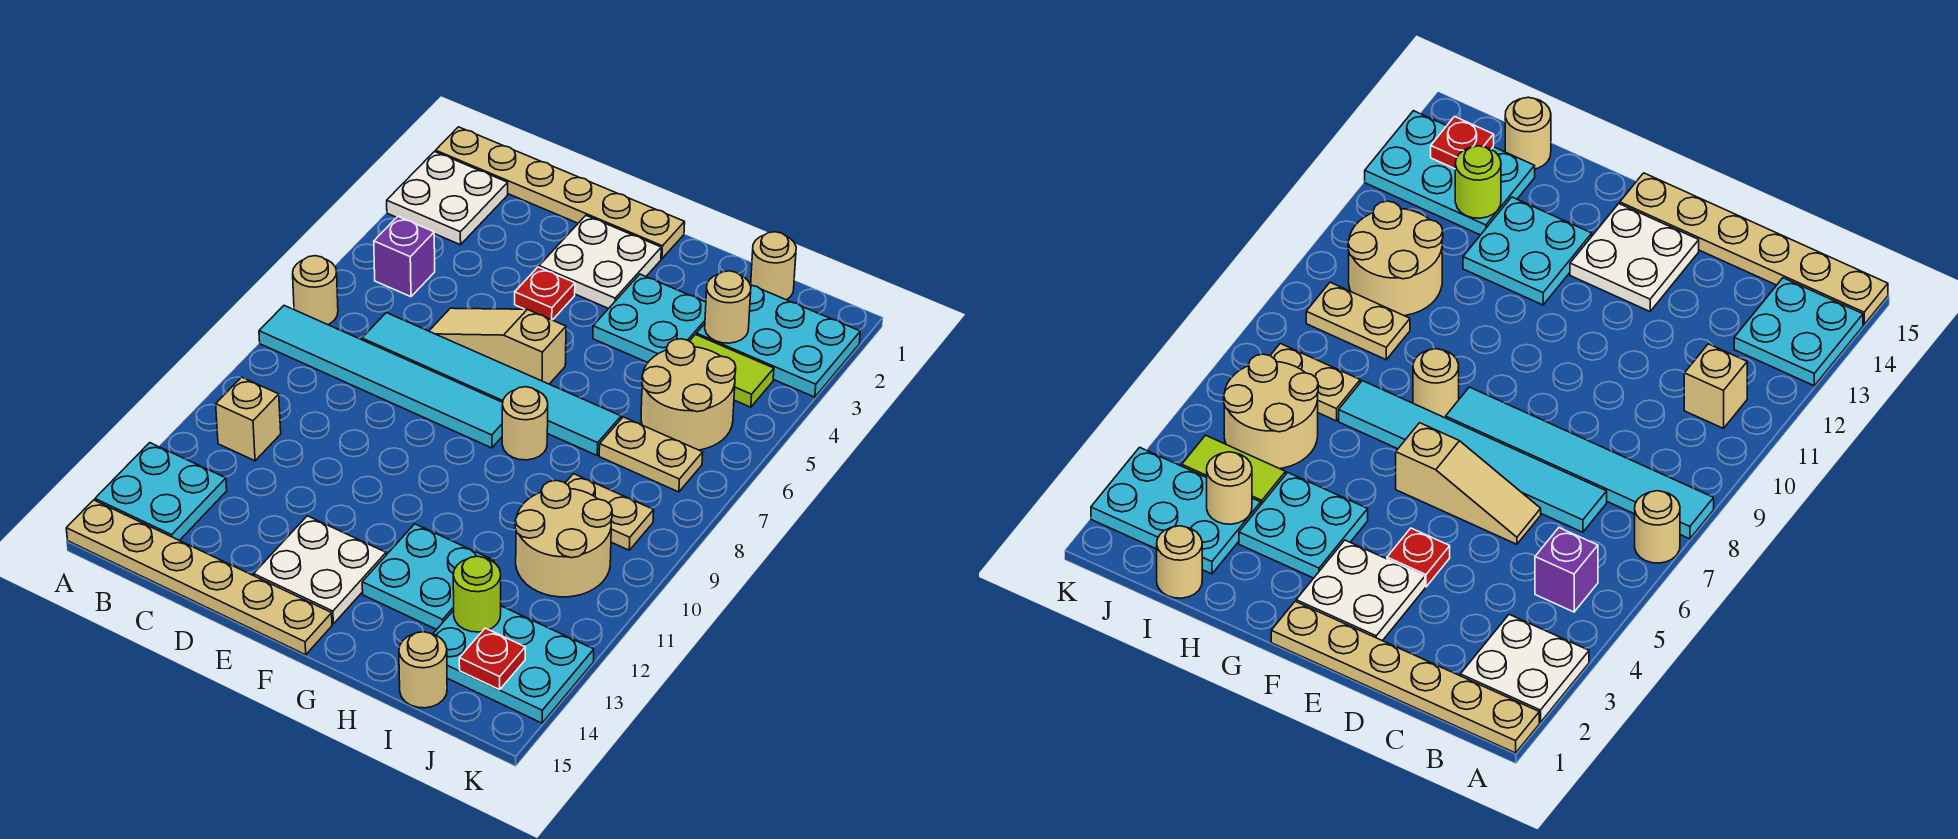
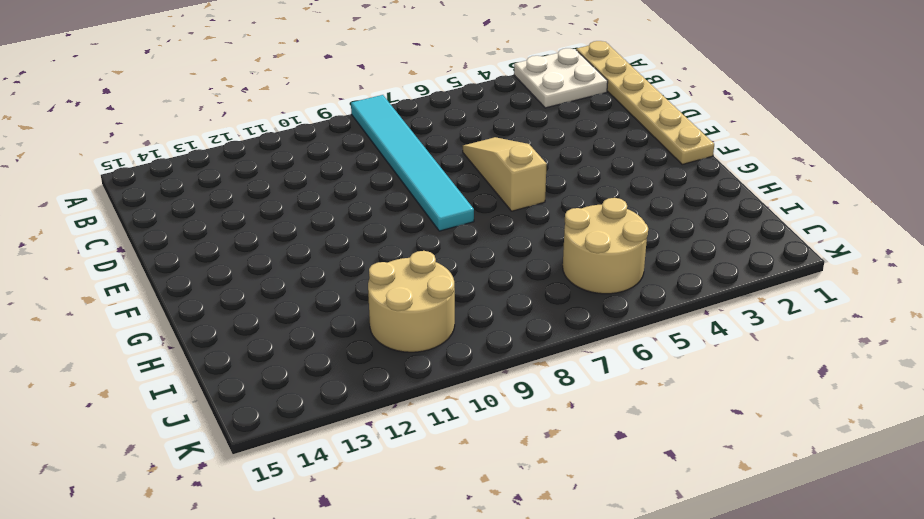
none -> tan 1x1 round brick [293,256,338,325]
none -> cyan 2x2 plate [95,443,227,541]
none -> tan 1x6 plate [66,500,332,655]

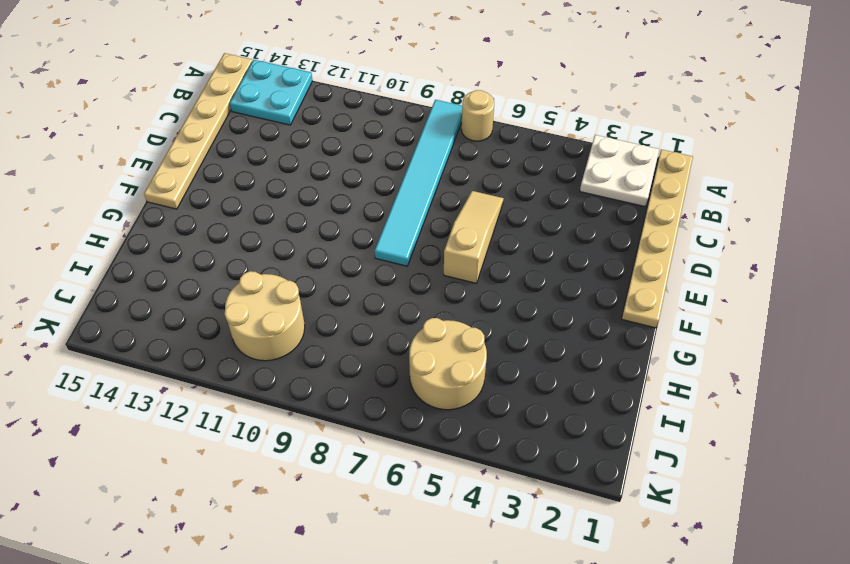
none -> purple 1x1 brick [374,217,435,297]
none -> tan 1x1 brick [216,377,281,461]
none -> cyan 1x6 tile [362,313,621,455]

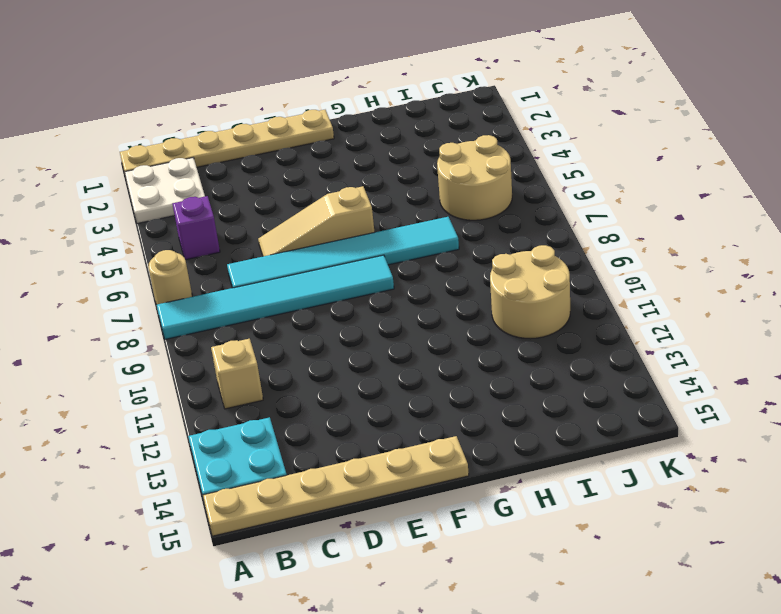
none -> white 2x2 plate [539,216,661,309]
none -> red 1x1 plate [515,267,575,320]
none -> white 2x2 plate [254,516,386,624]

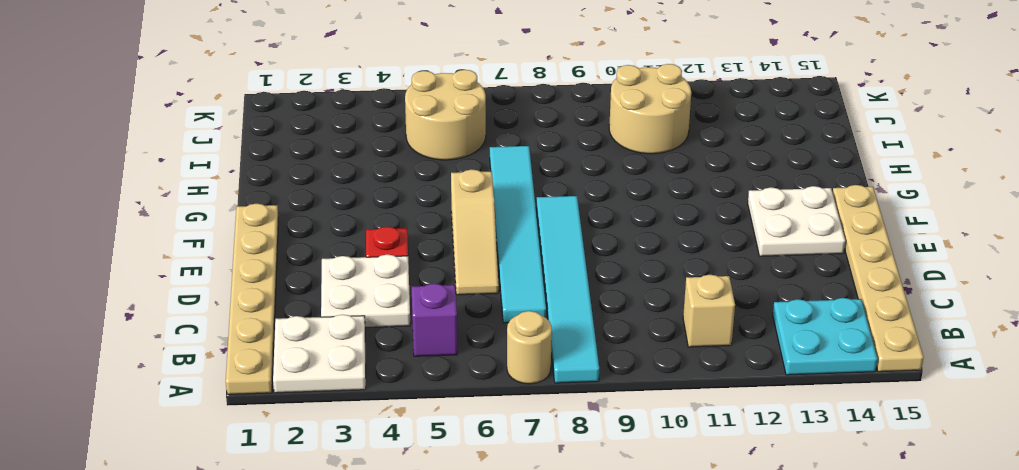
white 2x2 plate [321,254,410,327] -> white 2x2 plate moved to [539,216,661,309]
none -> cyan 2x2 plate [593,274,706,363]
none -> tan 1x1 round brick [502,387,548,460]
none -> cyan 2x2 plate [362,524,494,630]

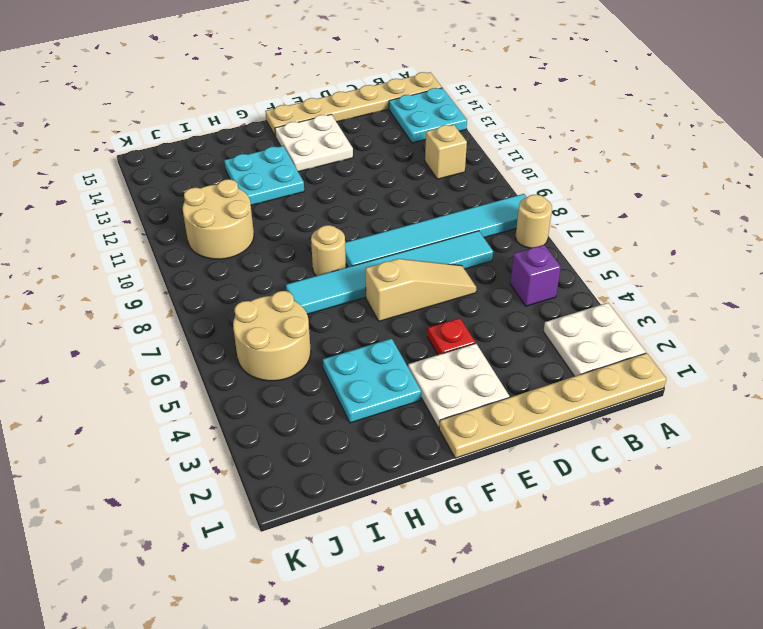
none -> tan 1x1 round brick [751,232,796,300]
none -> cyan 2x3 plate [696,285,860,397]
none -> lime 1x2 tile [690,335,774,407]

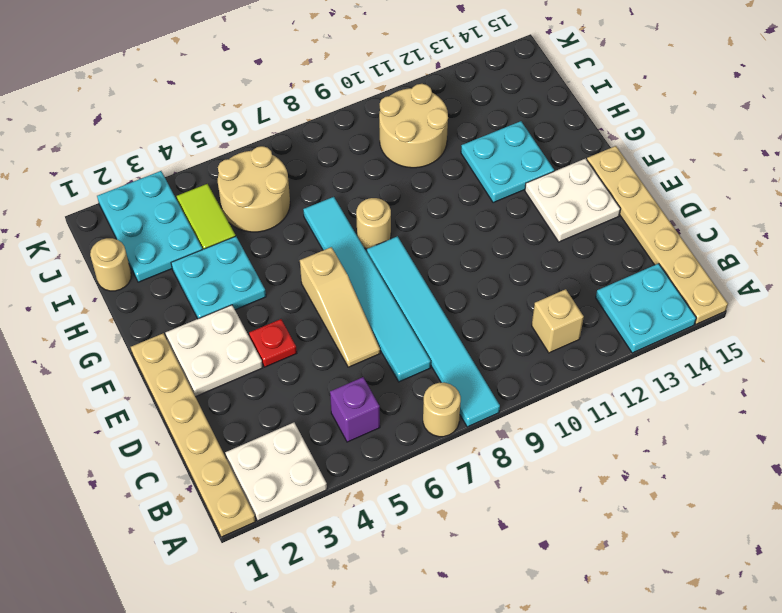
none -> tan 1x2 plate [599,417,703,492]
none -> tan 1x2 plate [566,474,654,550]
none -> cyan 2x3 plate [433,606,594,723]

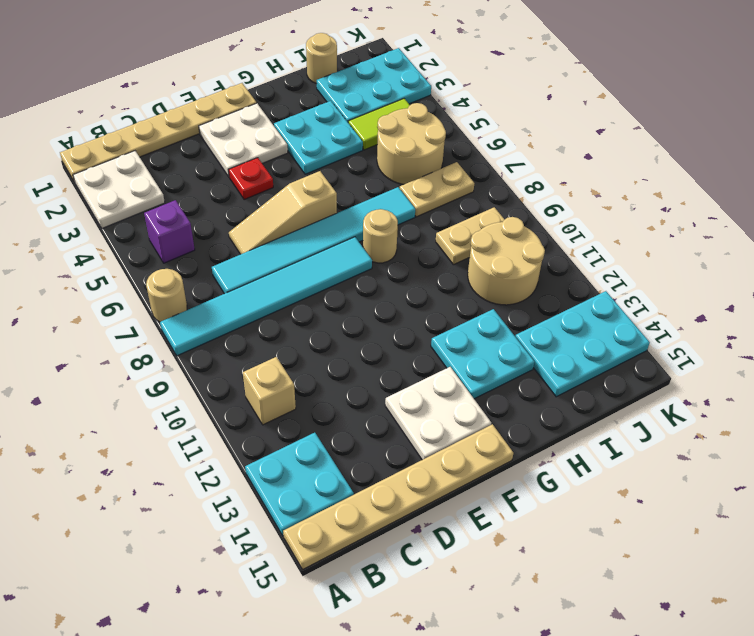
none -> tan 1x1 round brick [399,632,447,708]
none -> tan 1x1 round brick [705,271,751,343]
none -> lime 1x1 round brick [453,556,501,632]

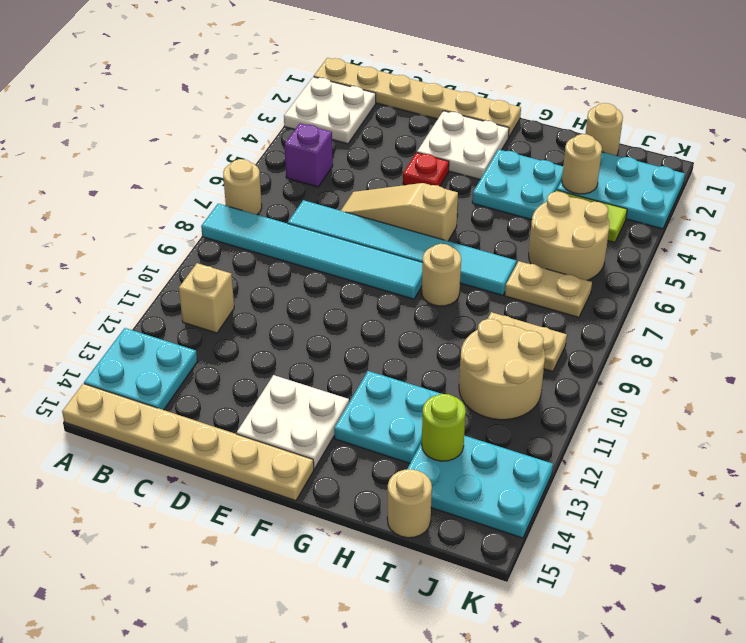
none -> red 1x1 plate [459,628,525,690]

